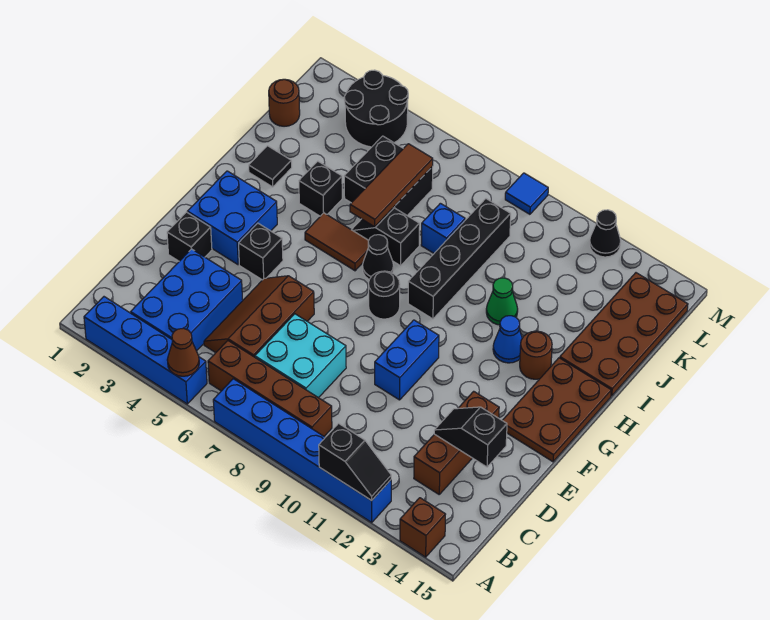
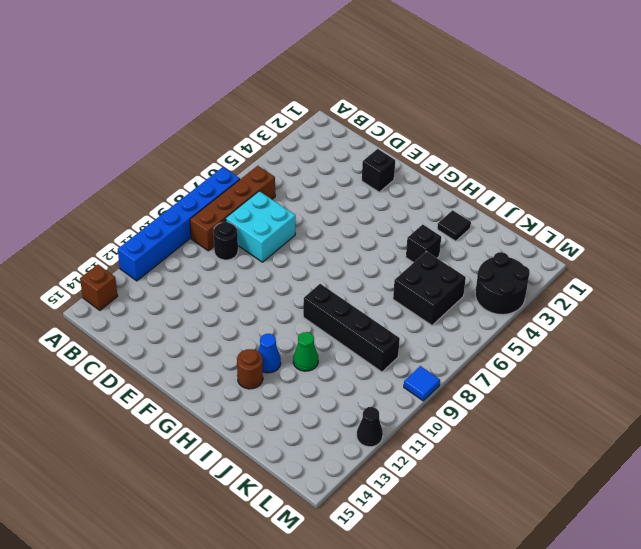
black 1x1 round brick [213,222,238,260] -> black 1x1 round brick moved to [369,271,400,319]
none -> blue 1x4 brick [84,297,207,404]
none -> blue 2x3 brick [131,249,243,351]
none -> brown 2x3 slope [204,276,314,357]
none -> brown 1x3 brick [414,391,499,494]

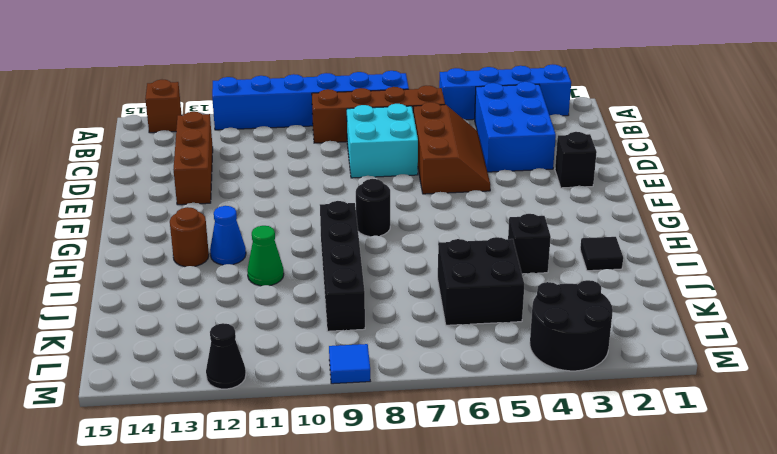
none -> blue 1x2 brick [375,320,439,400]
none -> blue 2x2 brick [187,171,277,265]
none -> black 1x1 brick [239,223,283,280]
none -> brown 2x3 plate [502,358,611,462]

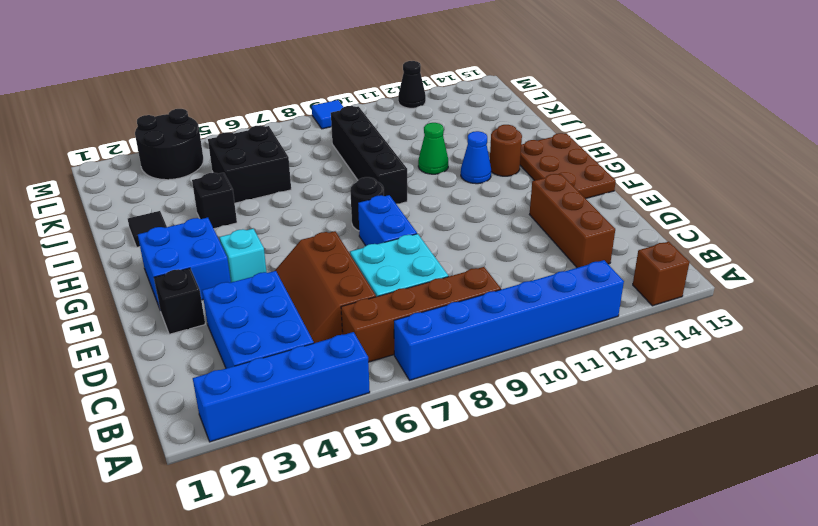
blue 1x2 brick [358,195,417,246] -> blue 1x2 brick moved to [375,320,439,400]
cyan 1x1 brick [220,228,267,282] -> black 1x1 brick [239,223,283,280]
none -> brown 1x2 tile [305,213,369,271]
none -> black 1x1 cone [363,235,394,279]
none -> black 1x2 slope [352,208,420,266]
none -> brown 2x4 plate [560,273,688,396]

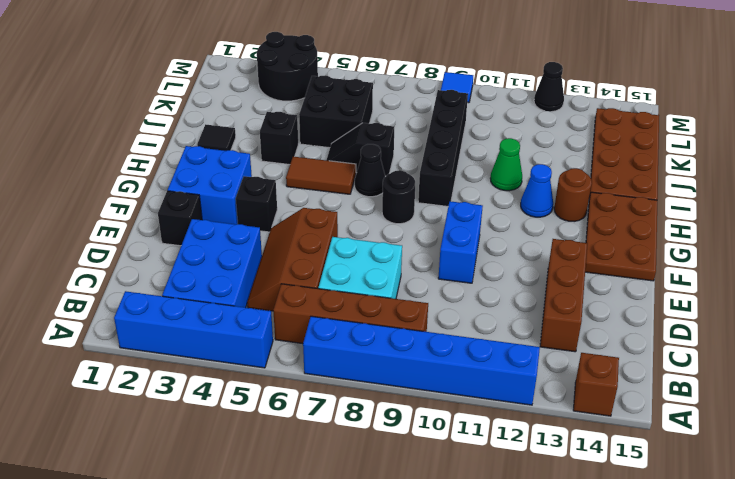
none -> blue 1x1 brick [421,203,465,253]
none -> brown 1x1 round brick [269,79,300,126]
none -> brown 1x1 cone [167,328,199,376]
none -> black 1x2 slope [319,423,391,501]

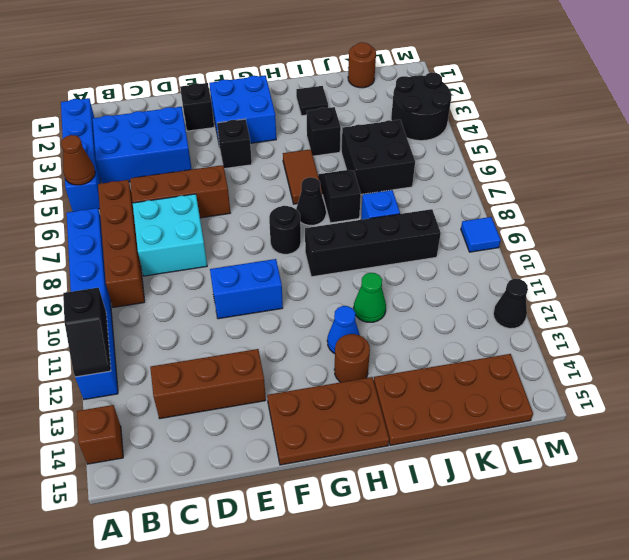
none -> black 1x2 slope [434,407,507,467]
none -> brown 1x3 tile [350,144,433,227]

